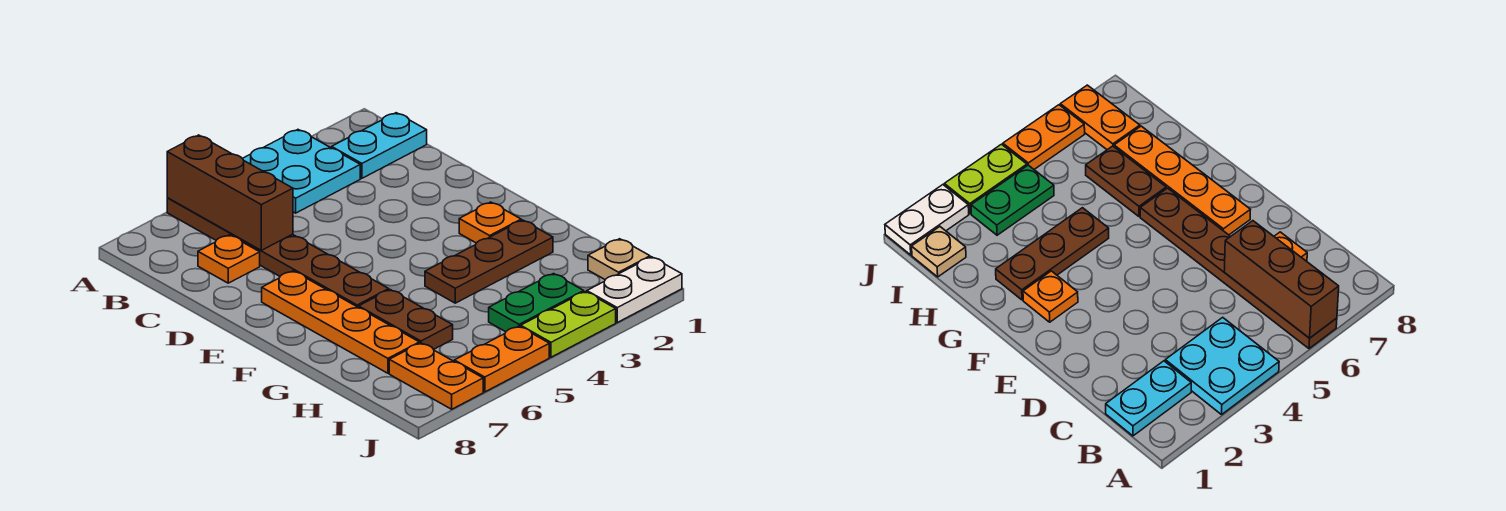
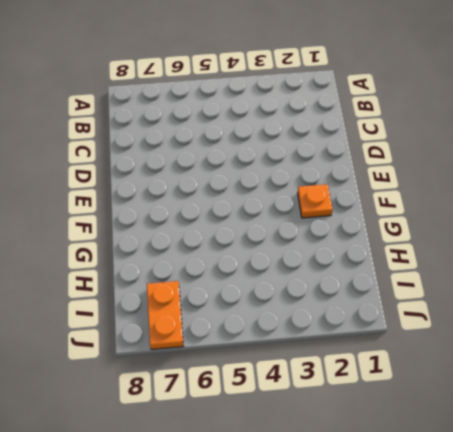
none -> cyan 2x2 plate [242,130,360,213]
none -> brown 1x6 plate [167,198,389,307]
none -> cyan 1x2 plate [332,113,427,178]

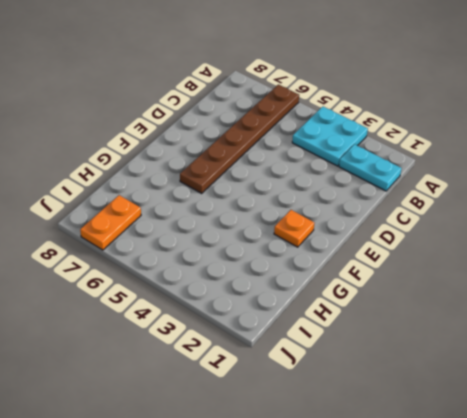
none -> orange 1x1 plate [198,235,260,283]
none -> orange 1x4 plate [262,271,419,373]
none -> brown 1x3 plate [425,220,553,303]

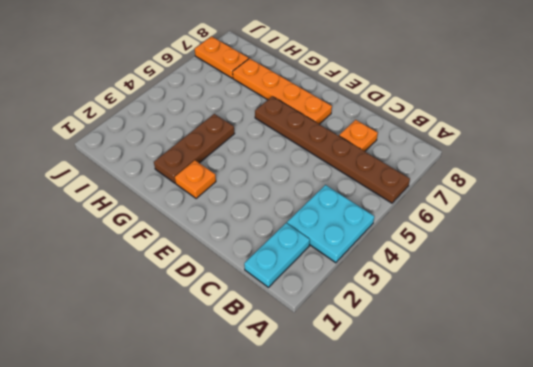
none -> brown 1x2 plate [359,290,453,349]
none -> tan 1x1 plate [588,239,650,279]
none -> green 1x2 plate [489,274,584,332]

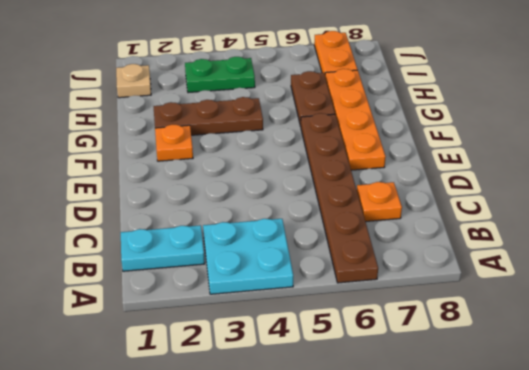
none -> white 1x2 plate [587,257,682,322]
none -> lime 1x2 plate [521,292,616,357]
none -> orange 1x2 plate [454,326,549,392]

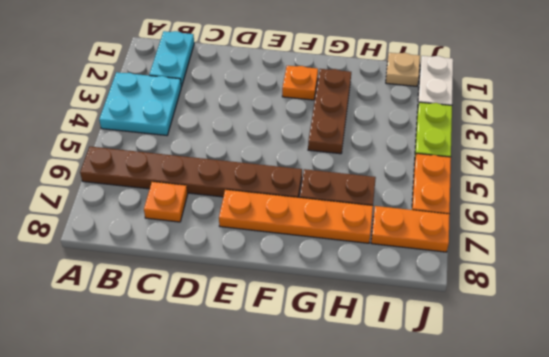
none -> green 1x2 plate [489,274,584,332]
none -> brown 1x3 brick [167,135,293,250]

